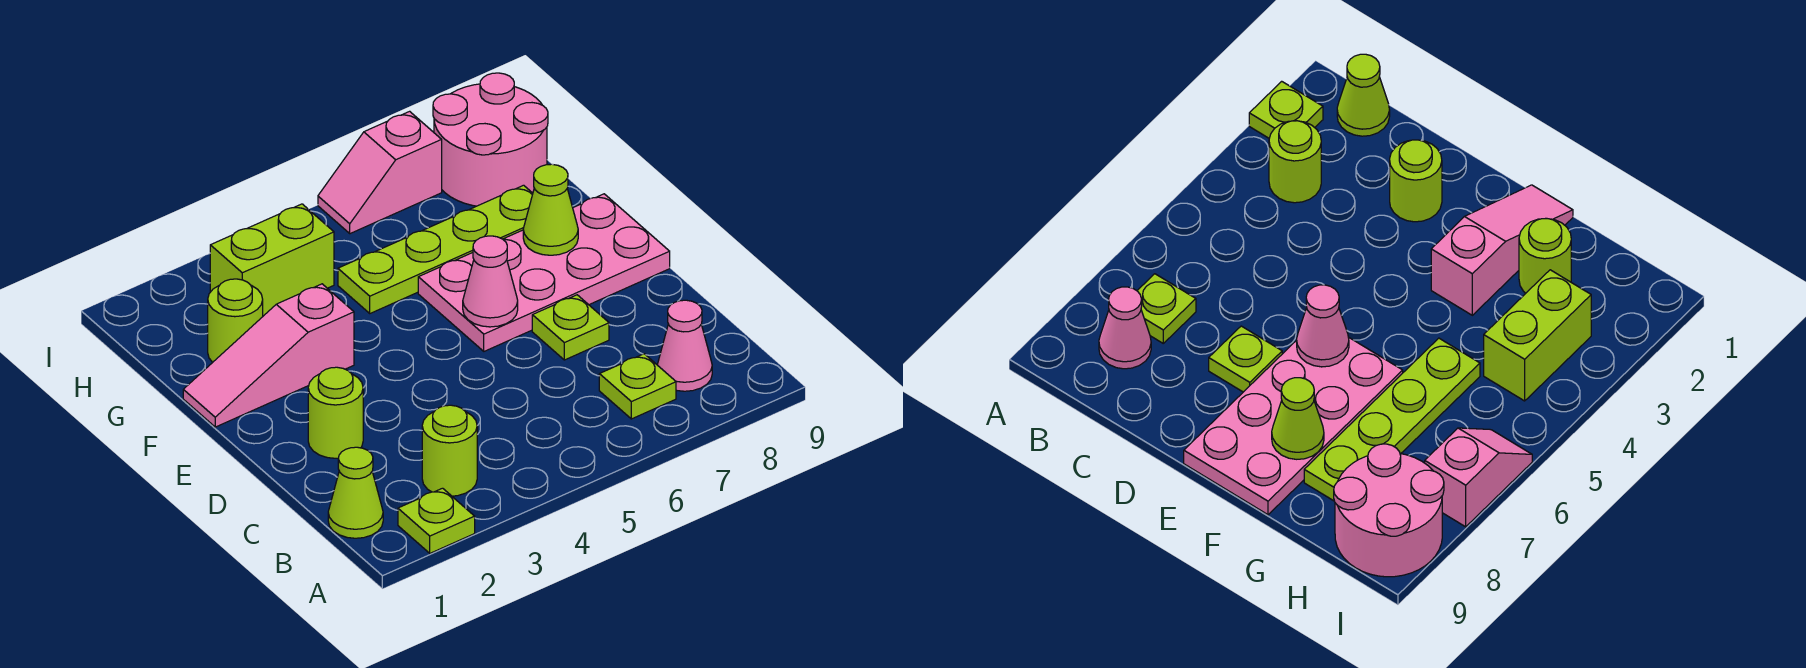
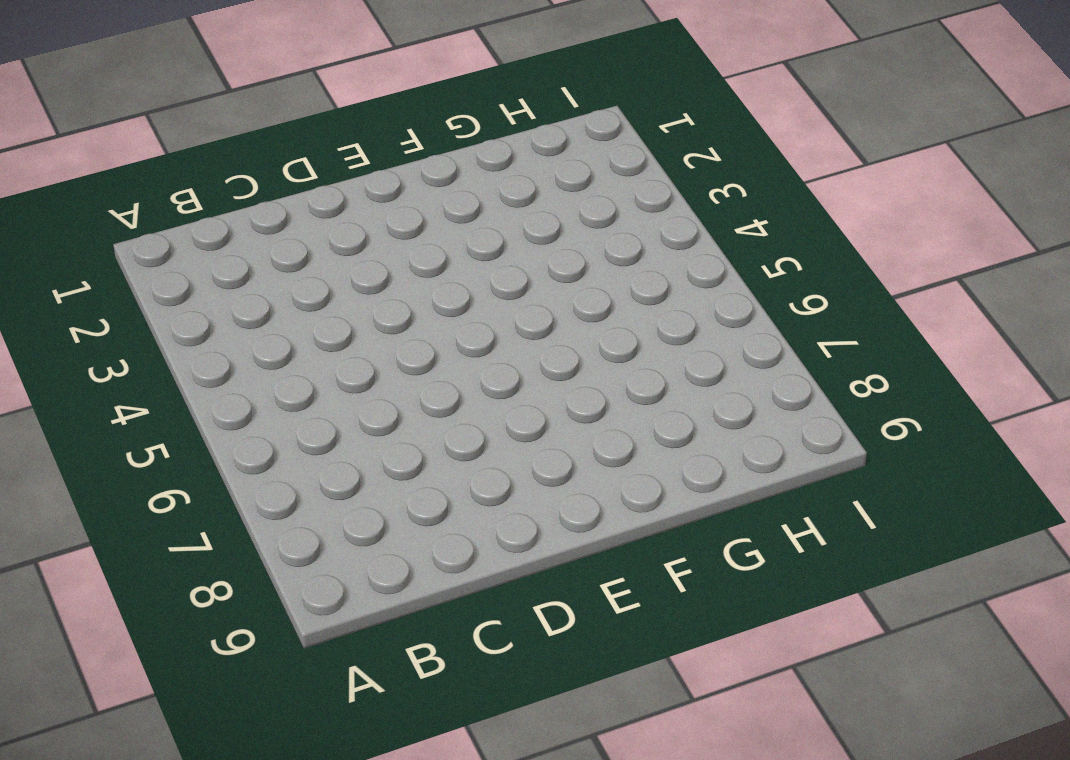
none -> lime 1x1 plate [398,488,475,553]
none -> lime 1x1 cone [328,447,383,538]
none -> lime 1x1 round brick [422,405,477,496]

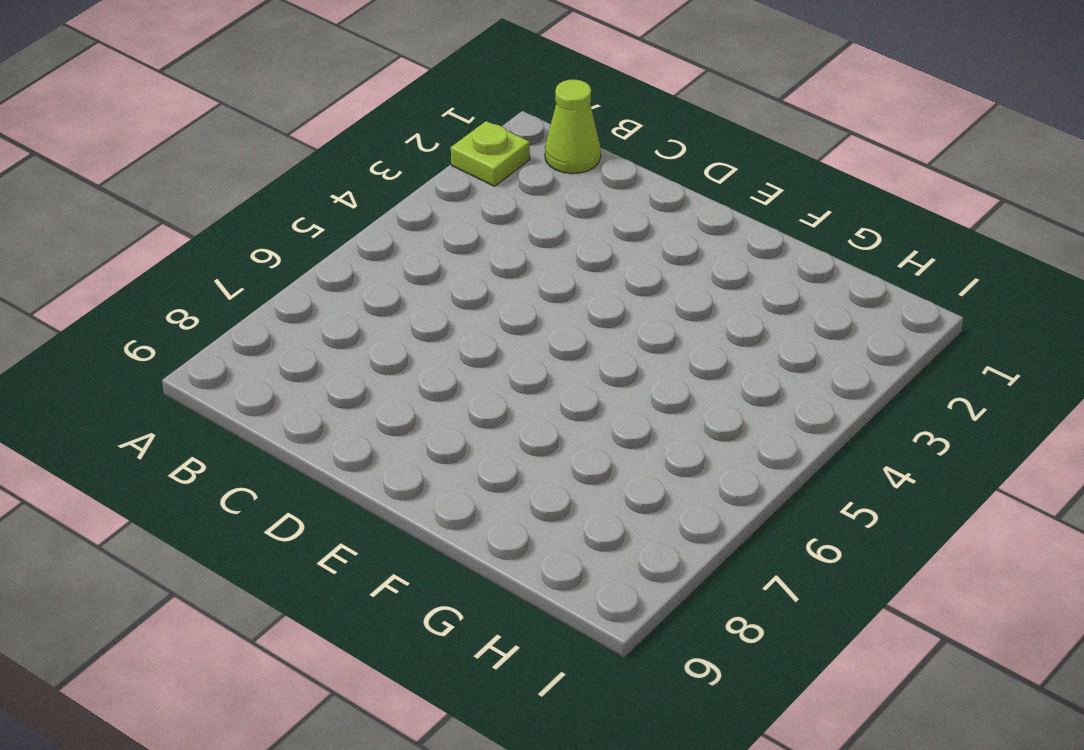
none -> lime 1x1 round brick [422,405,477,496]
none -> lime 1x1 plate [599,354,676,419]
none -> pink 1x1 cone [657,300,712,391]

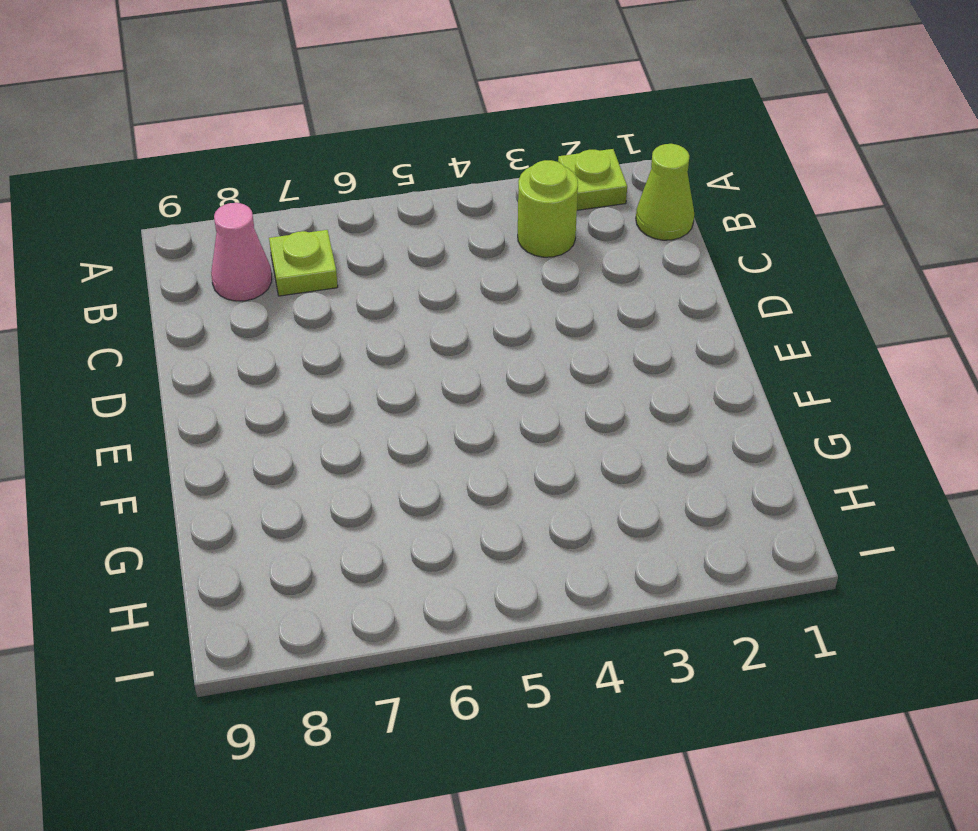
none -> lime 1x1 round brick [308,367,363,458]
none -> lime 1x1 plate [532,295,609,360]
none -> pink 2x4 plate [418,194,670,351]

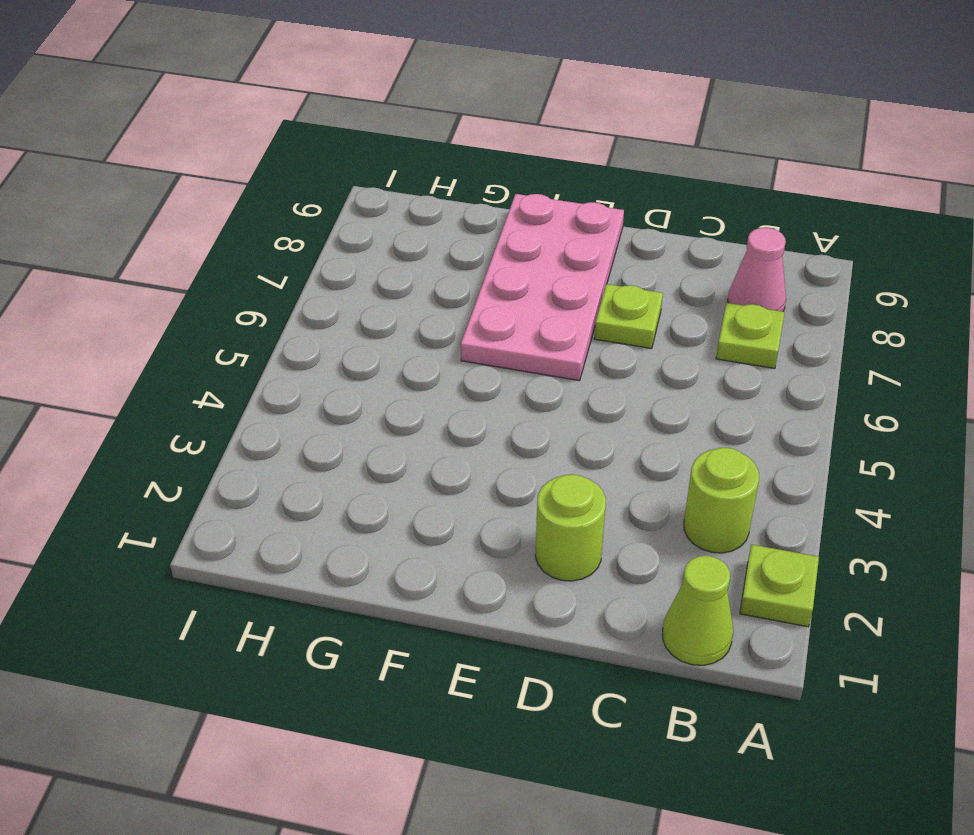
none -> pink 1x3 slope [183,284,354,427]
none -> lime 1x1 round brick [208,279,263,362]
none -> lime 1x4 plate [338,185,533,313]

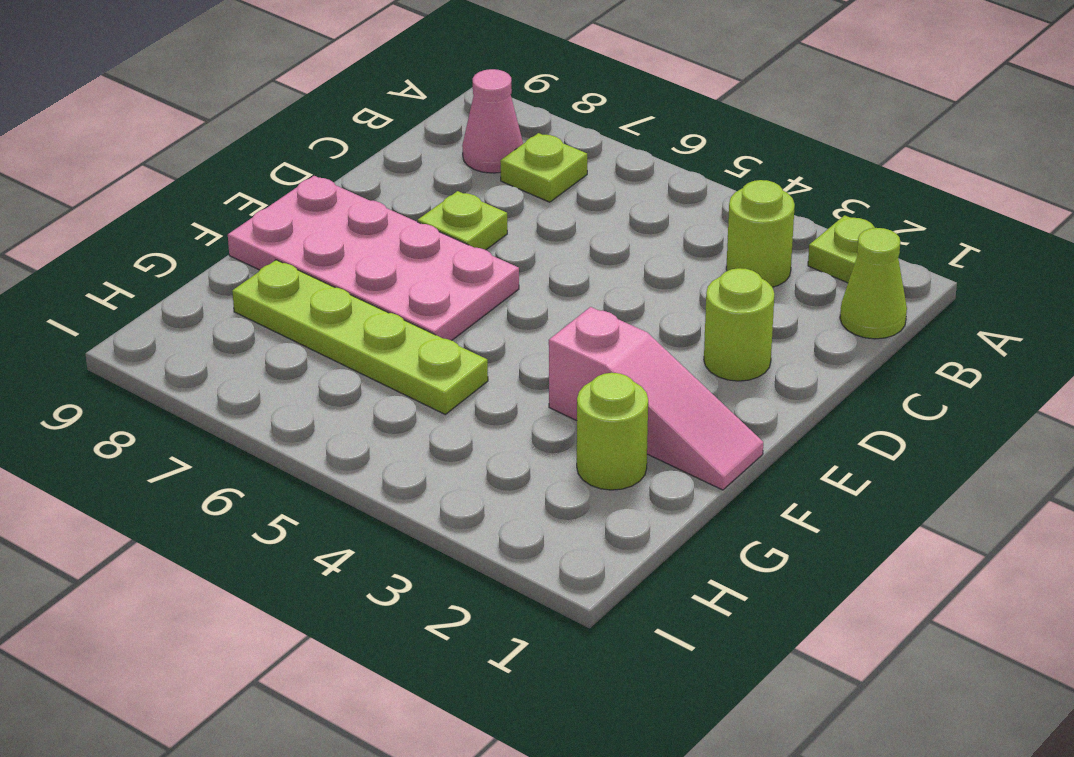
none -> lime 1x2 brick [210,204,334,316]
none -> pink 2x2 round brick [433,73,548,206]
none -> pink 1x2 slope [318,111,442,234]

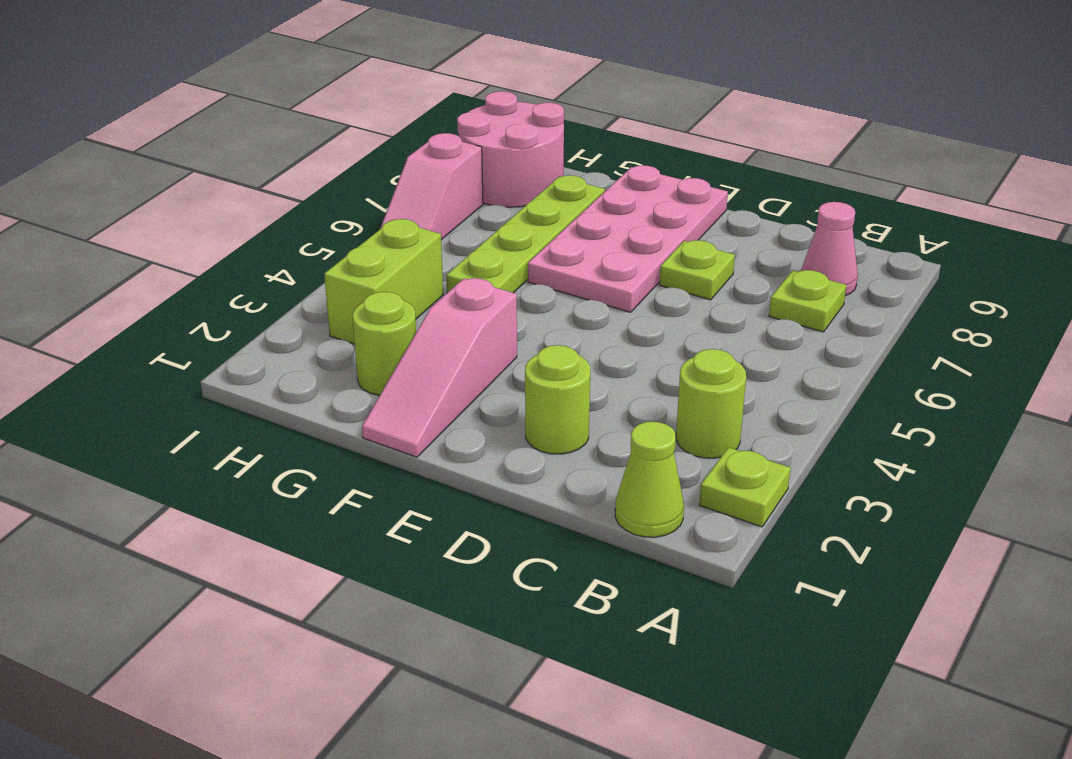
none -> pink 1x1 cone [463,236,518,327]
none -> lime 1x1 cone [523,164,578,255]

